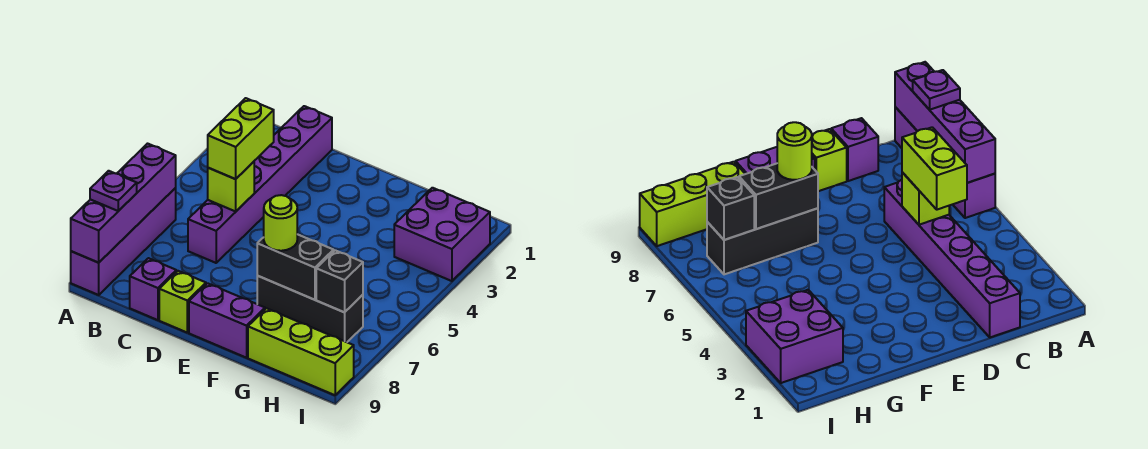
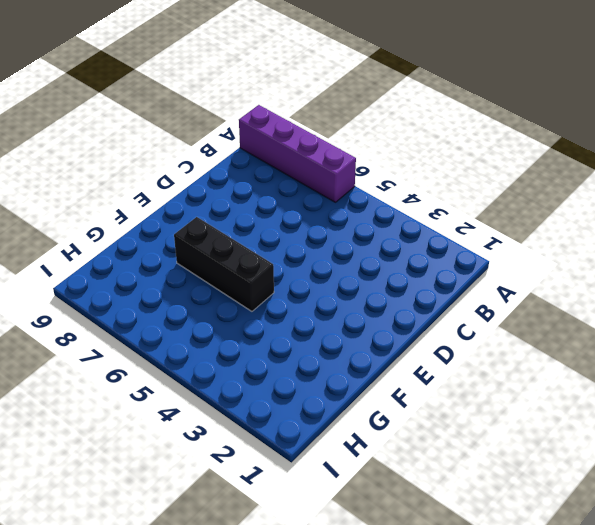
black 1x3 brick [174,217,274,311] -> black 1x3 brick turned to [257,276,363,342]
none -> purple 1x6 brick [188,106,332,263]
none -> purple 1x1 brick [130,258,176,320]
none -> lime 1x1 brick [159,271,206,332]

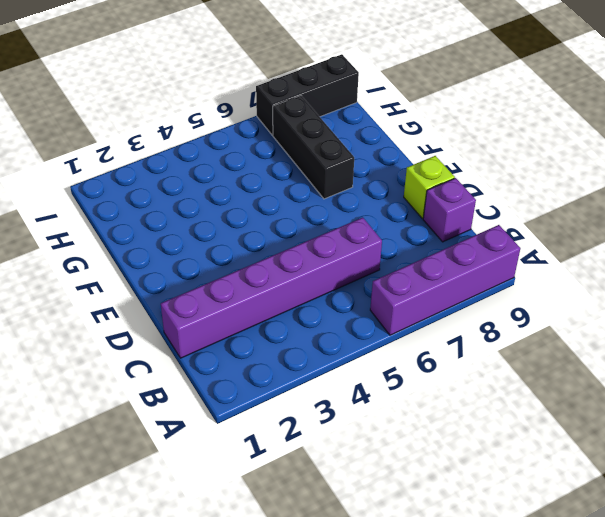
black 1x3 brick [256,54,359,135] -> lime 1x3 brick [248,308,354,395]
none -> purple 1x2 brick [189,283,265,358]
none -> purple 2x2 brick [394,188,490,281]
none -> purple 1x4 brick [71,144,176,263]

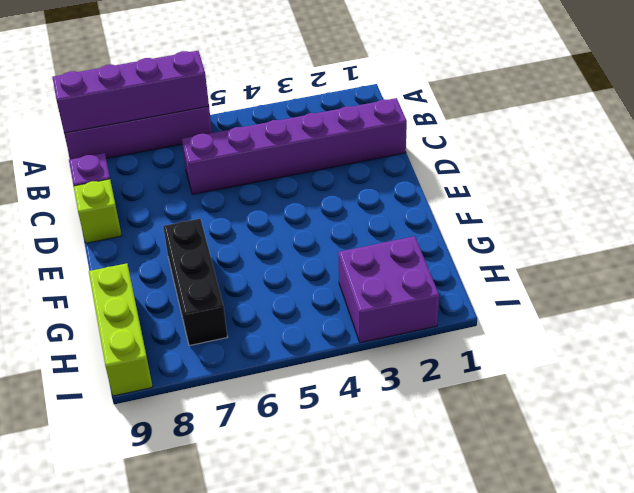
none -> purple 1x2 brick [189,283,265,358]
none -> lime 1x1 brick [208,162,254,211]
none -> black 1x2 brick [257,234,334,300]

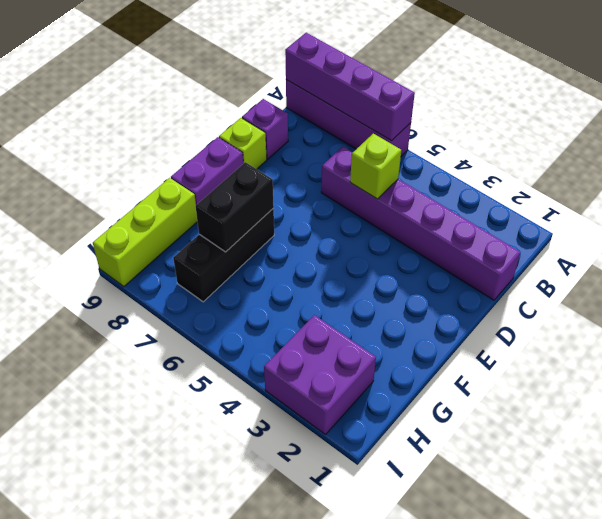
none -> black 1x1 brick [316,250,363,312]
none -> purple 1x1 plate [90,171,137,211]
none -> lime 1x2 brick [208,98,274,179]

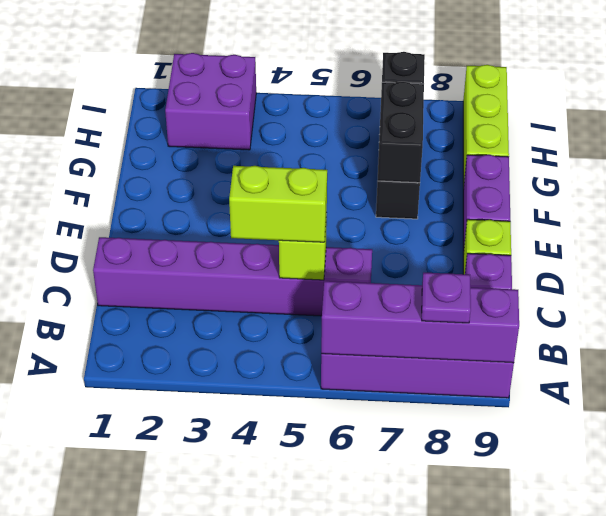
none -> lime 1x1 round brick [264,195,297,251]

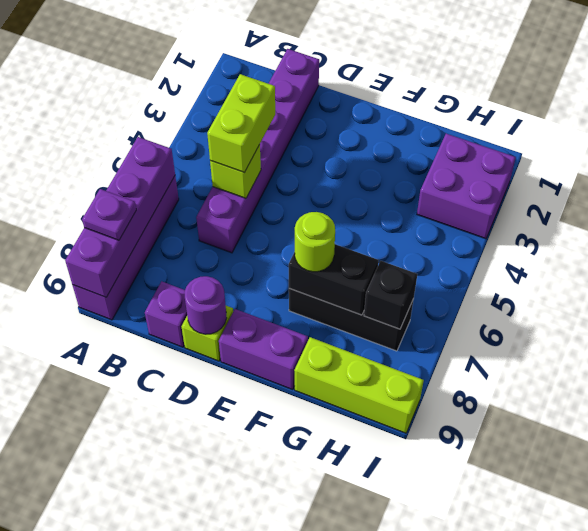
purple 1x1 round brick [184,276,227,334] -> none

